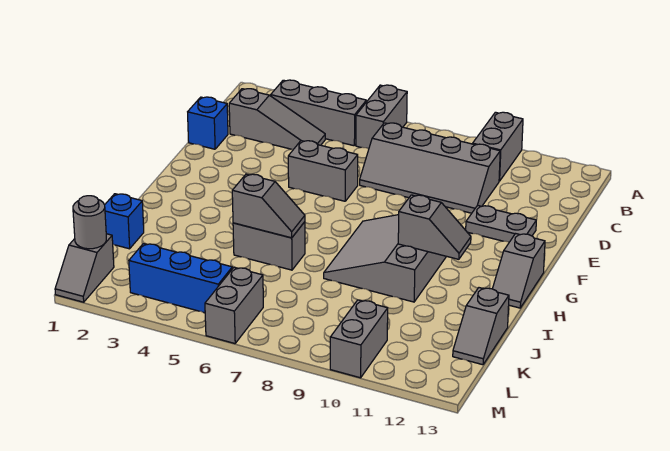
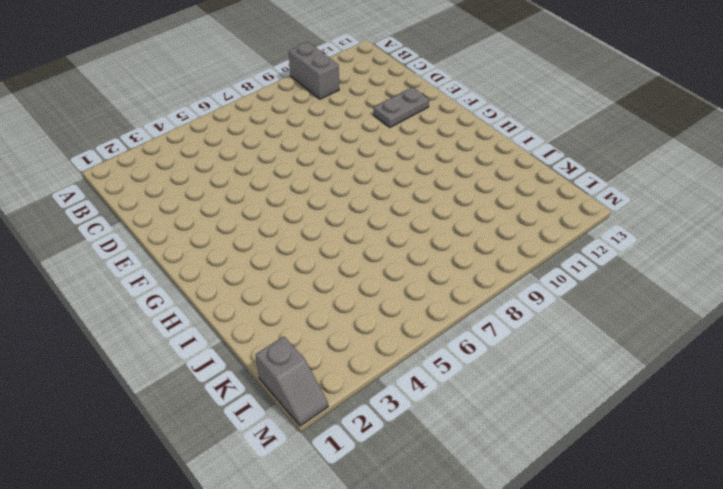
none -> grey 1x2 brick [356,85,407,149]
none -> grey 1x3 brick [271,80,366,146]
none -> grey 1x3 slope [229,89,325,149]

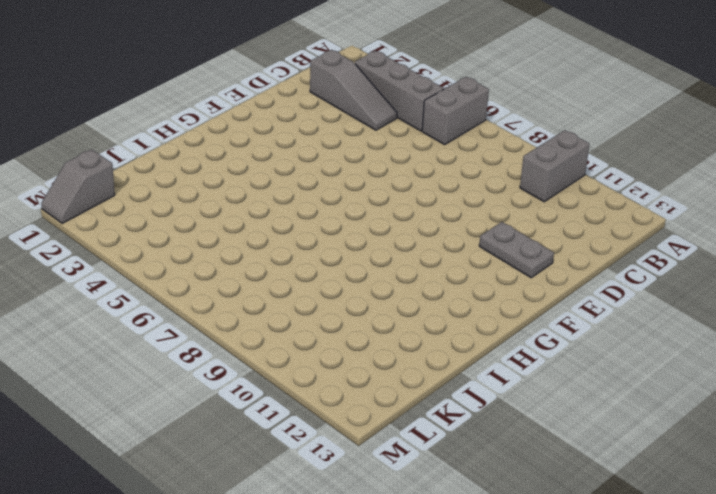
none -> grey 2x4 slope [360,123,500,213]
none -> blue 1x1 brick [188,97,228,149]
none -> grey 1x2 brick [288,141,358,201]

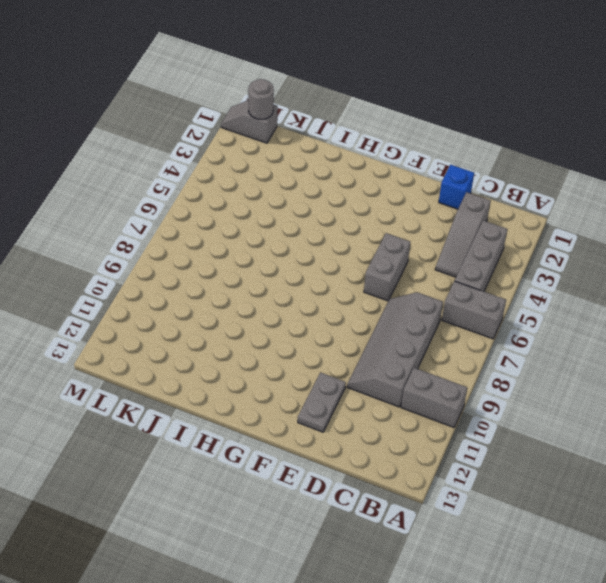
none -> grey 3x3 slope [324,215,447,302]
none -> grey 1x2 slope [493,234,545,308]
none -> grey 1x2 brick [233,222,305,270]

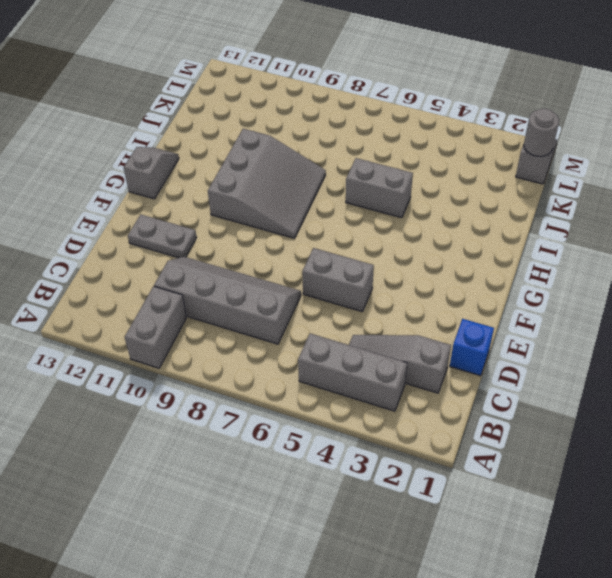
none -> grey 1x2 brick [356,85,407,149]
none -> blue 1x1 brick [105,194,144,249]
none -> grey 1x2 slope [453,288,509,365]

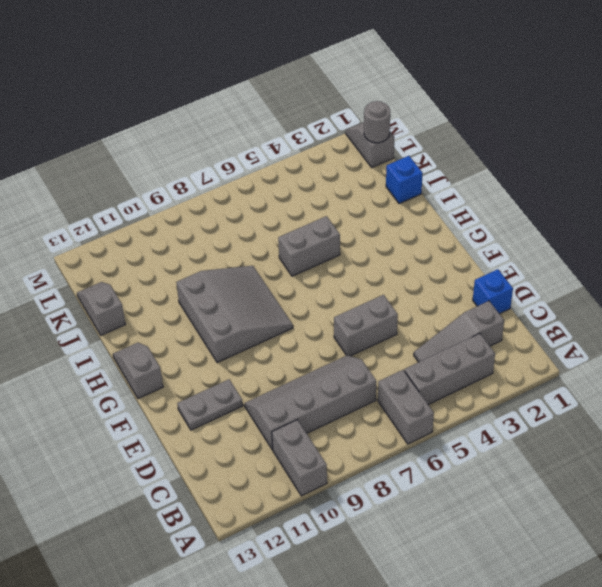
none -> blue 1x3 brick [129,244,232,313]
none -> grey 1x2 brick [205,267,263,344]
none -> grey 1x2 brick [330,300,388,378]

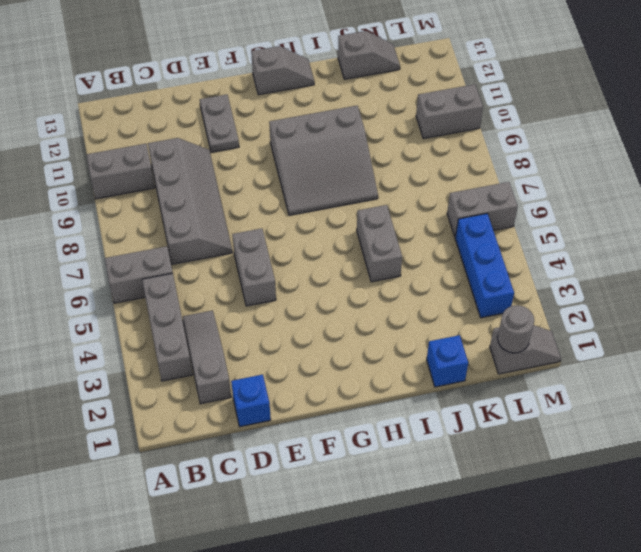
none -> grey 1x2 slope [398,195,471,259]
none -> grey 1x2 slope [232,174,305,238]

